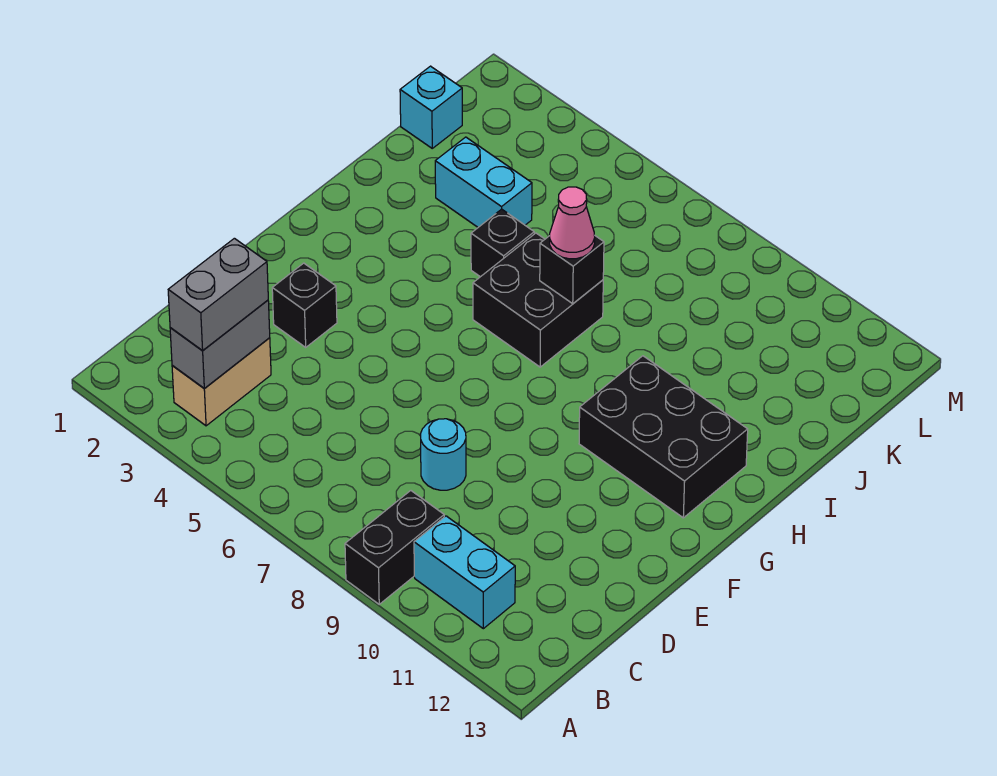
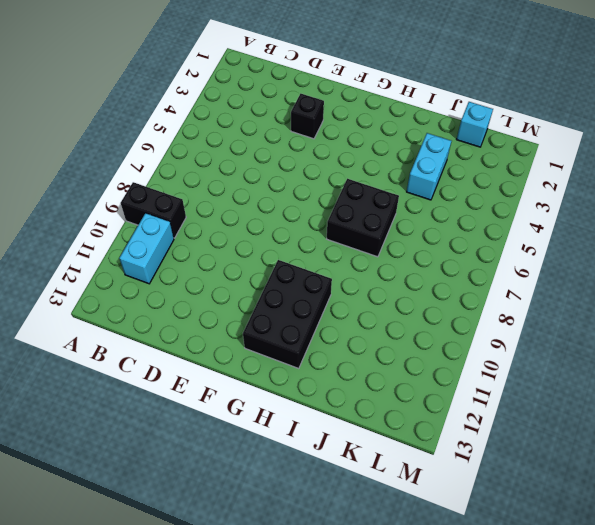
none -> tan 1x2 brick [172,338,271,426]
none -> cyan 1x1 round brick [420,419,466,490]
none -> black 1x1 brick [471,209,534,277]

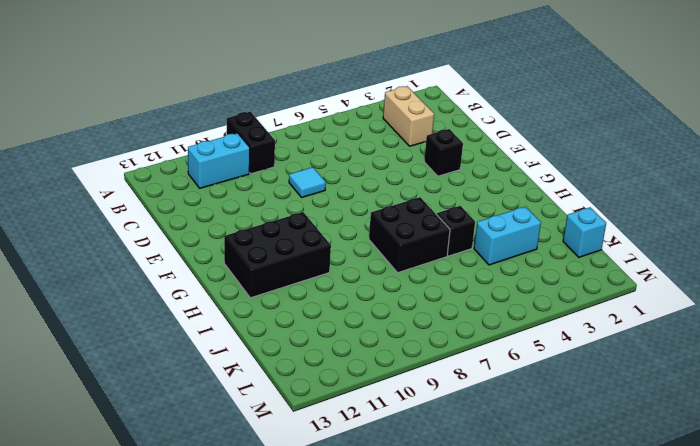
cyan 1x1 tile [289,167,326,197] -> cyan 1x1 round brick [420,419,466,490]
none -> grey 1x2 brick [170,300,270,388]
none -> black 1x1 brick [540,235,604,304]
none -> grey 1x2 brick [168,238,268,350]

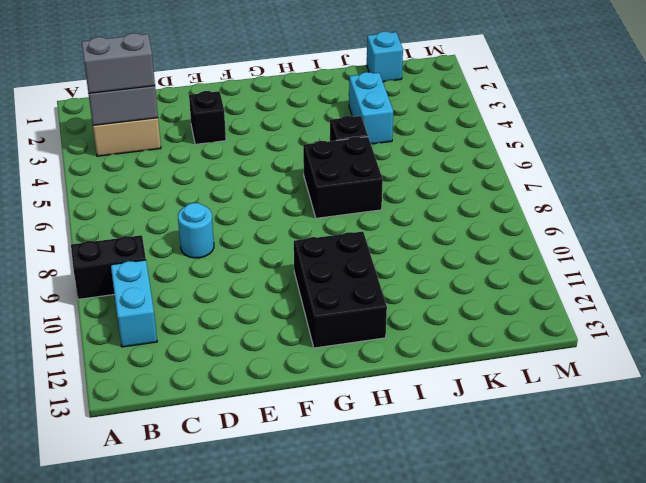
none -> black 1x1 brick [540,235,604,304]
none -> pink 1x1 cone [550,187,595,259]

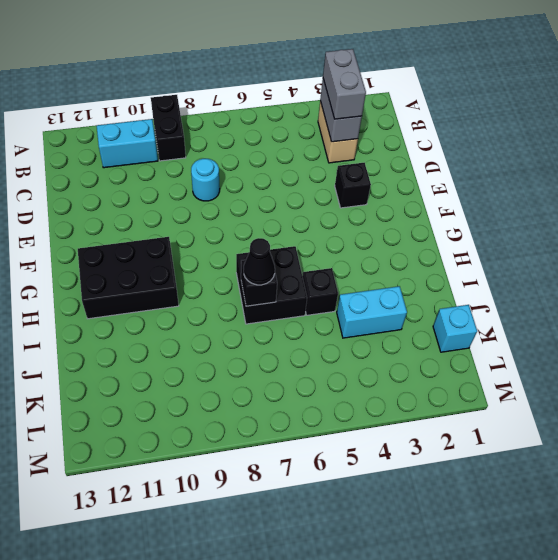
black 1x1 cone [244,238,275,285] -> pink 1x1 cone [550,187,595,259]

